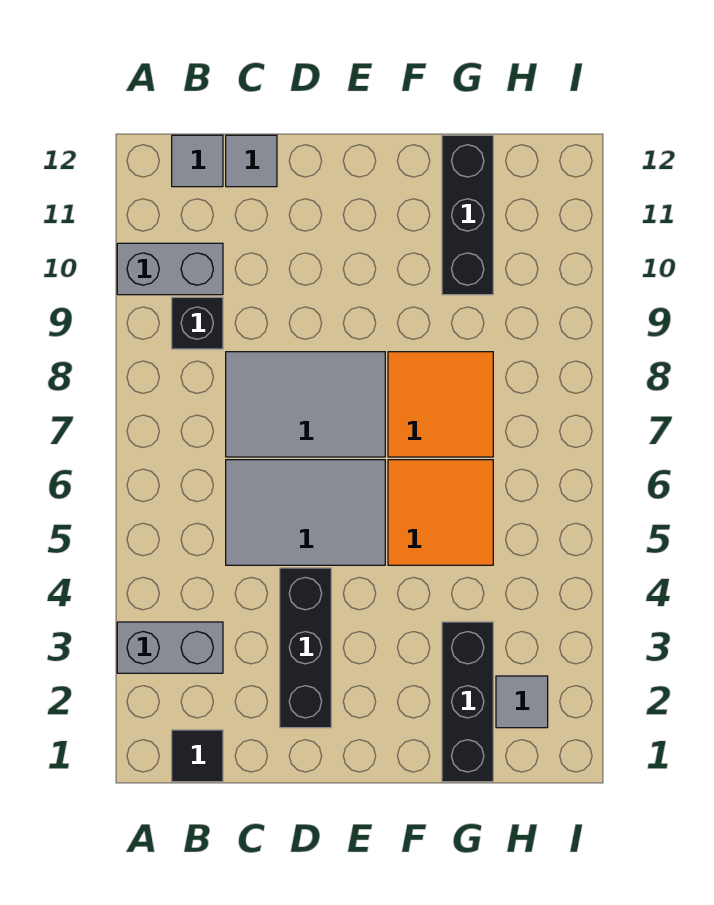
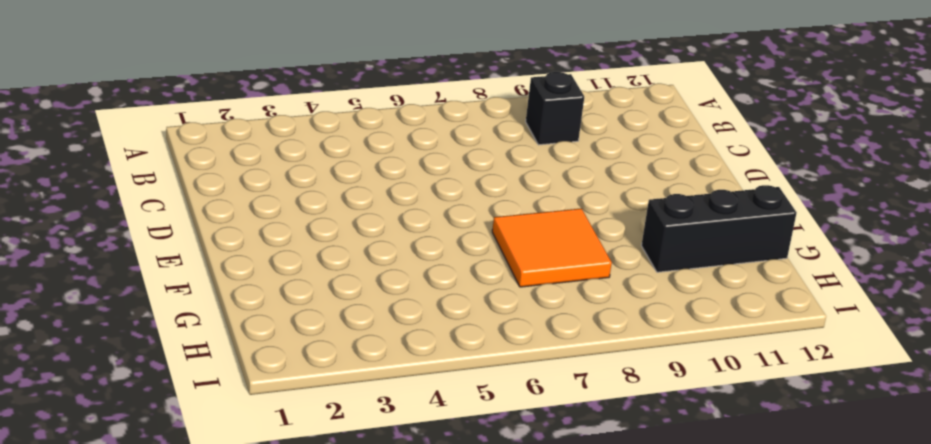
none -> grey 1x2 brick [117,622,223,673]
none -> grey 1x2 brick [117,243,223,295]
none -> black 1x1 tile [172,730,223,782]

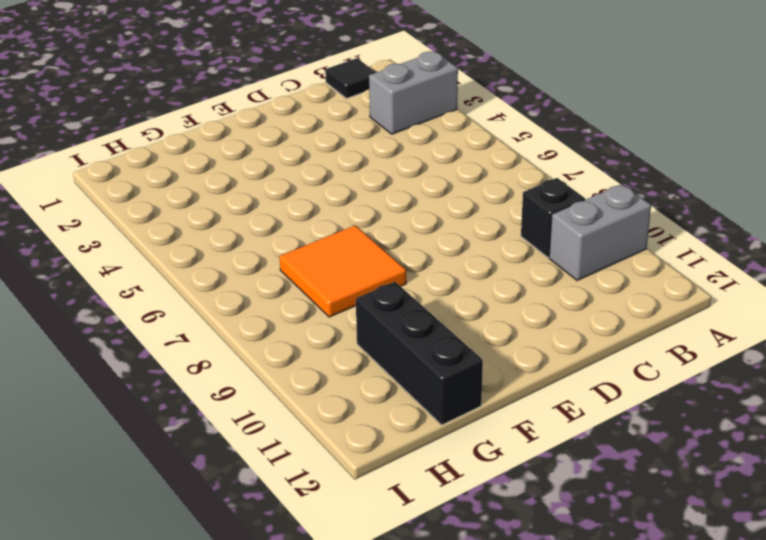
none -> grey 1x1 tile [172,135,223,187]
none -> grey 2x3 tile [226,460,385,565]
none -> grey 2x3 tile [226,352,385,457]

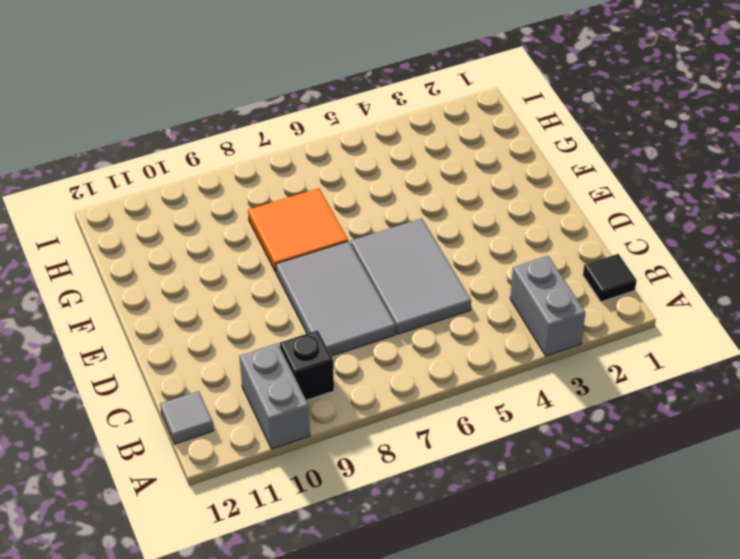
none -> grey 1x1 tile [226,135,277,187]
none -> black 1x3 brick [280,568,331,728]
none -> orange 2x2 tile [388,460,493,565]

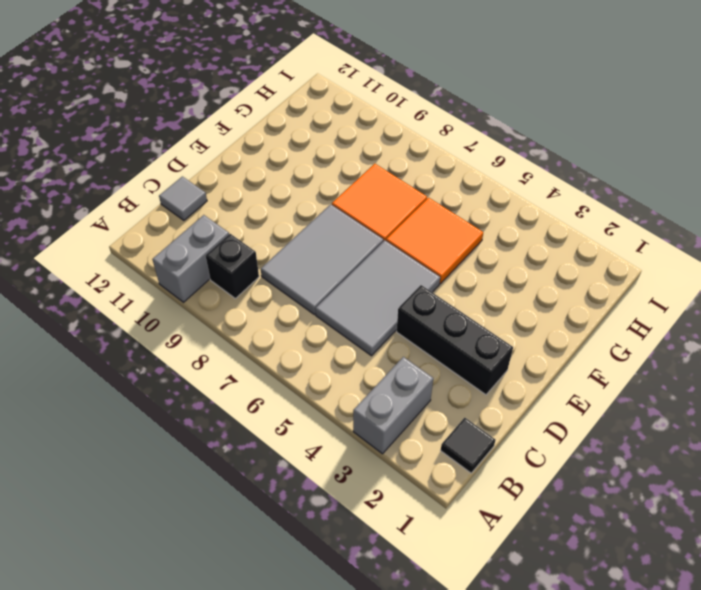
none -> grey 1x1 tile [172,135,223,187]
none -> black 1x3 brick [442,622,493,782]
none -> black 1x3 brick [442,135,493,295]

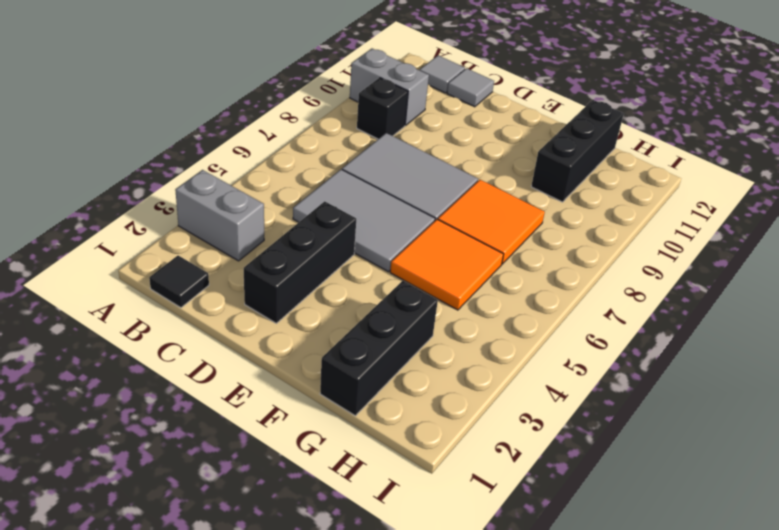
none -> grey 1x1 tile [496,676,548,728]

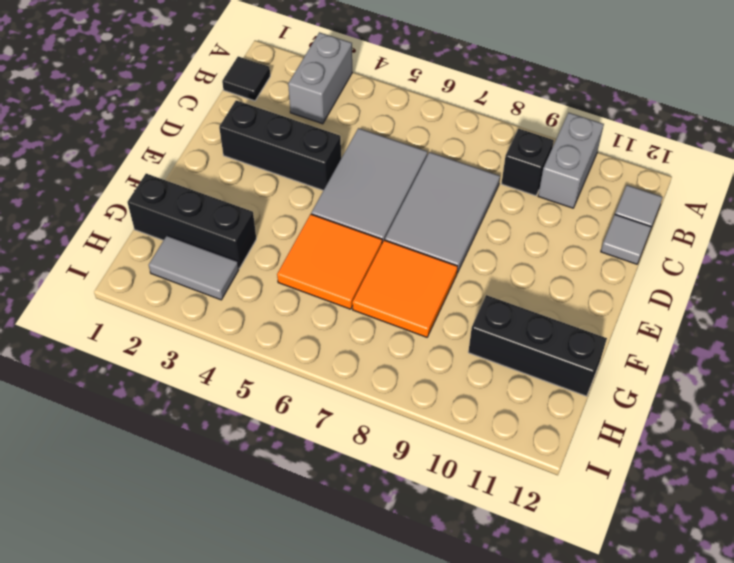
grey 1x2 tile [149,236,239,300] -> grey 1x1 tile [496,676,548,728]

